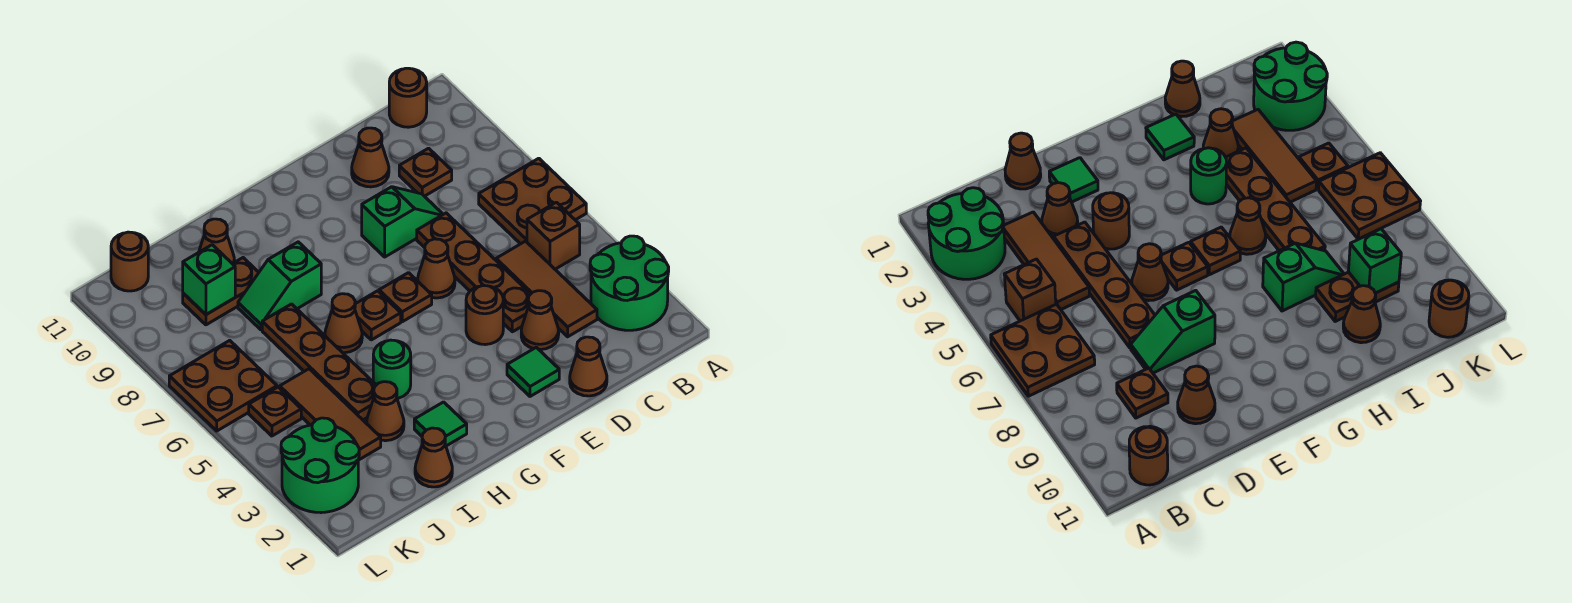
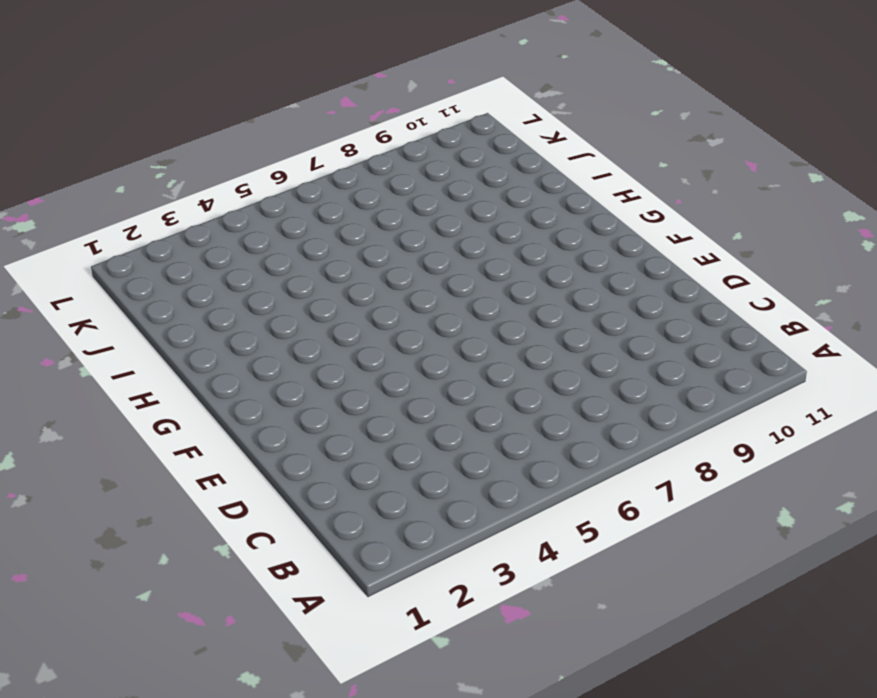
none -> green 2x2 round brick [590,236,669,330]
none -> brown 2x2 plate [479,158,586,244]
none -> brown 1x1 brick [527,202,580,269]
none -> brown 1x1 round brick [389,68,427,127]

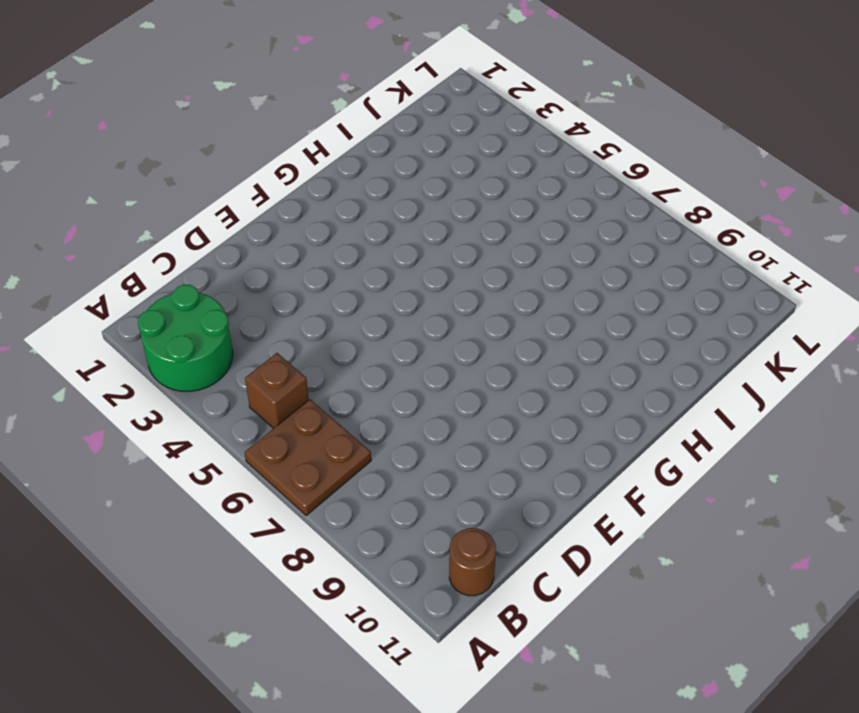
none -> brown 1x3 tile [496,241,597,337]
none -> brown 1x1 plate [399,148,452,196]
none -> brown 1x1 cone [570,337,607,396]
none -> brown 1x1 cone [521,291,559,350]

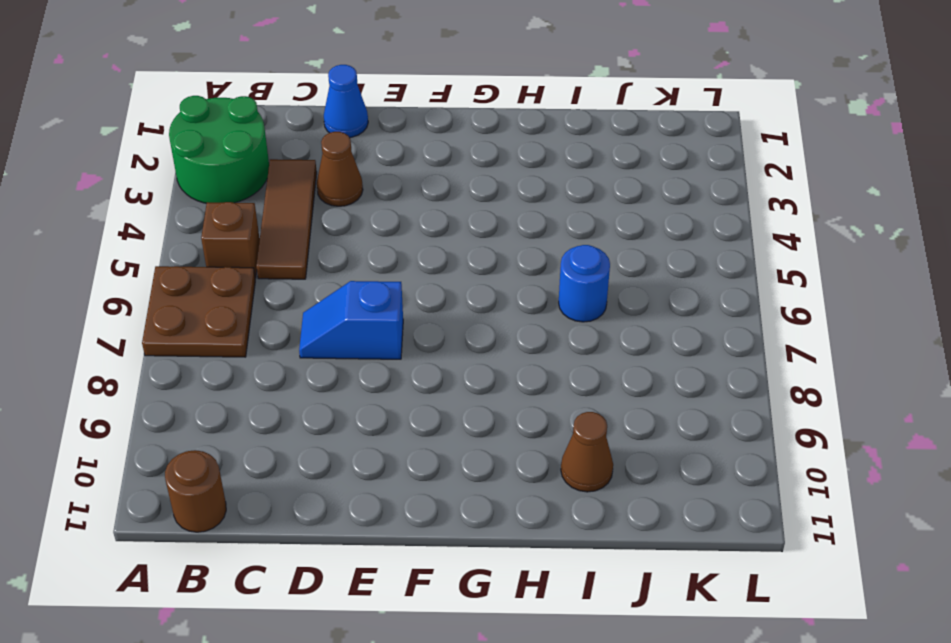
blue 1x1 cone [324,65,368,138] -> brown 1x1 cone [570,337,607,396]
blue 1x2 slope [299,281,403,359] -> brown 1x4 plate [417,213,530,332]
blue 1x1 round brick [559,245,610,322] -> brown 1x4 plate [262,304,376,420]
none -> brown 1x1 plate [399,148,452,196]
none -> green 1x2 slope [362,187,443,257]
none -> brown 1x1 cone [352,128,389,187]
none -> green 1x1 tile [507,347,559,396]

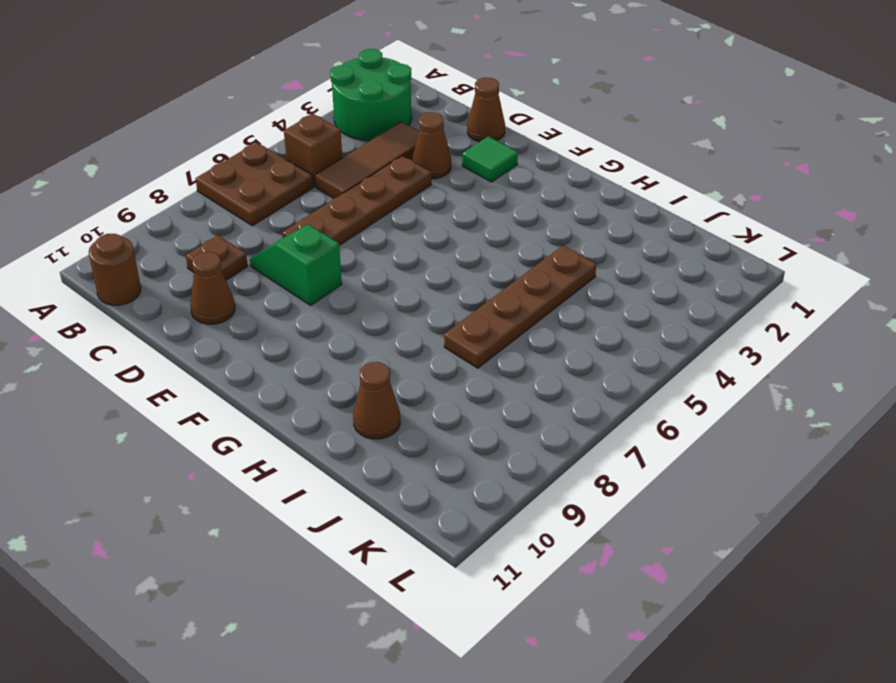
none -> brown 1x1 round brick [466,285,503,345]
none -> brown 1x1 cone [418,239,455,298]
none -> brown 1x1 plate [379,273,432,322]
none -> brown 1x1 plate [355,291,401,340]

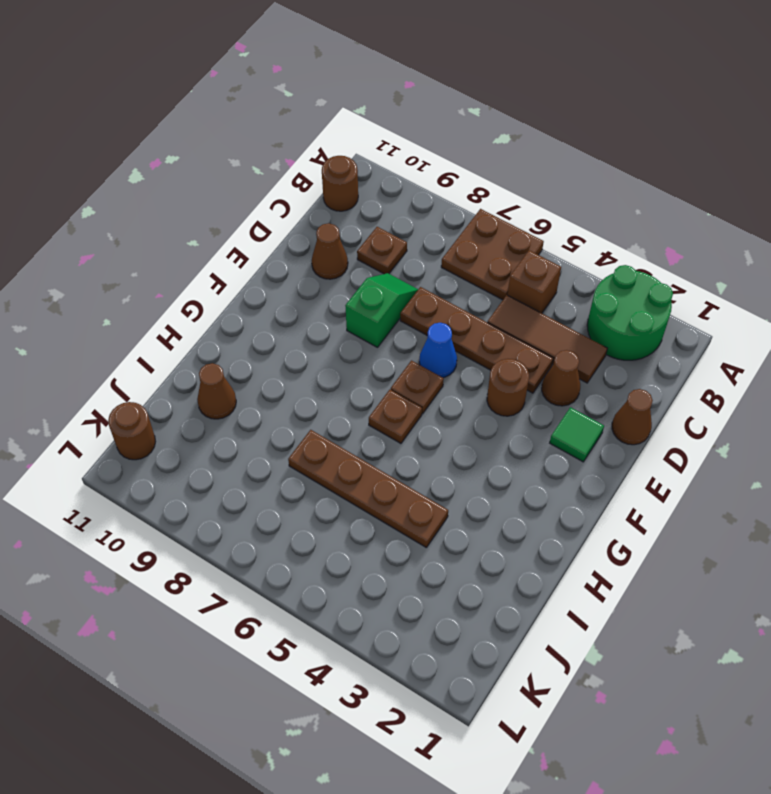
blue 1x1 cone [419,323,457,378] -> brown 1x1 cone [418,239,455,298]
none -> green 1x1 tile [414,402,467,446]
none -> green 1x1 round brick [373,340,411,398]
none -> brown 1x1 cone [325,294,362,353]
none -> green 1x2 slope [238,242,321,330]

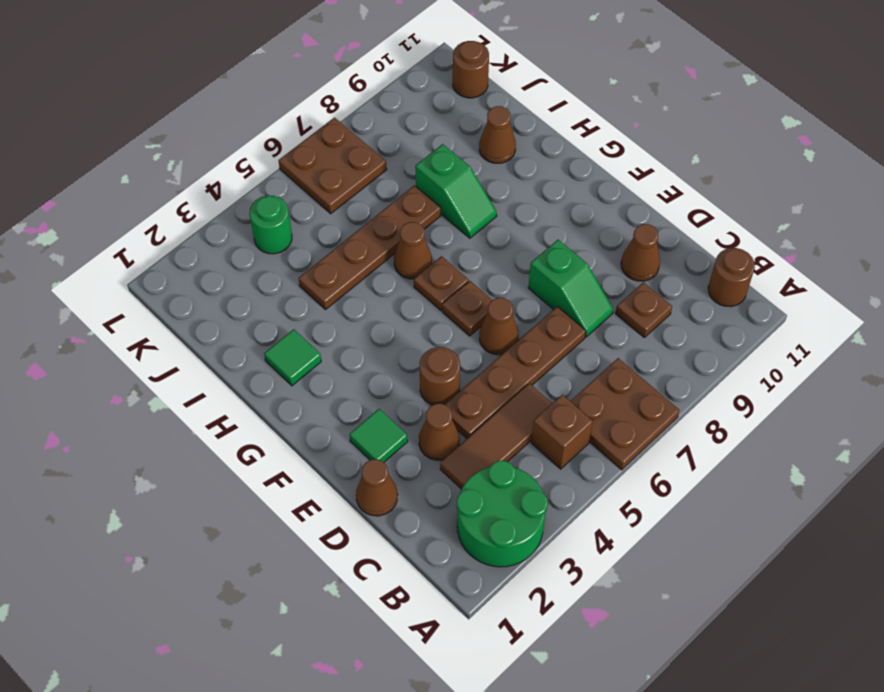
green 1x2 slope [415,144,497,238] -> green 1x2 slope turned to [238,242,321,330]
green 1x1 round brick [249,196,292,254] -> green 1x1 round brick moved to [373,340,411,398]
none -> brown 1x1 cone [415,428,452,487]
none -> brown 1x1 cone [367,382,404,441]
none -> brown 1x2 plate [183,258,259,325]
none -> brown 1x3 tile [280,369,381,460]

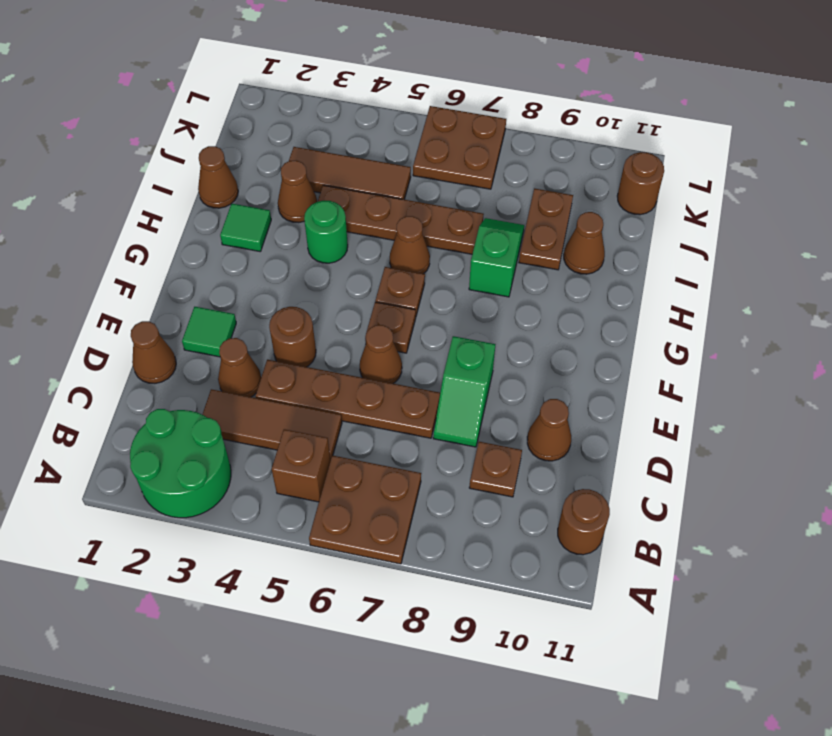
none -> green 2x2 round brick [281,418,359,513]
none -> brown 1x1 plate [249,387,301,436]
none -> green 1x1 brick [183,245,235,315]

